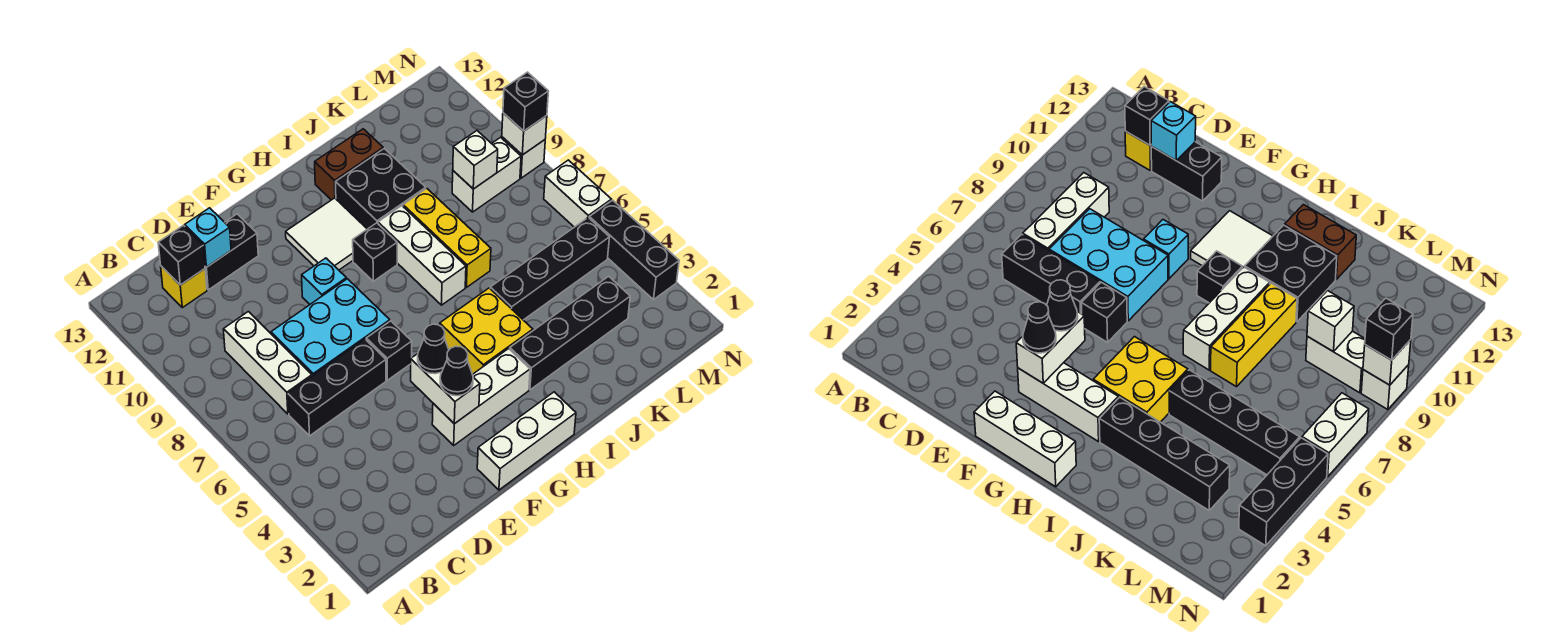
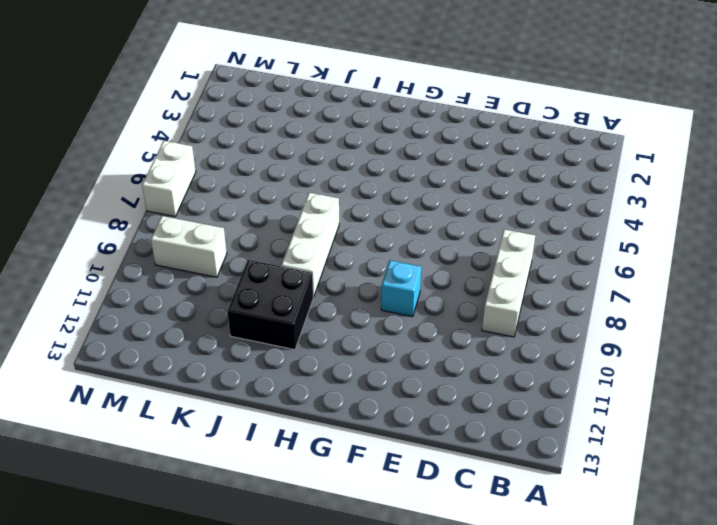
none -> black 1x3 brick [288,339,386,436]
none -> yellow 1x1 brick [161,266,207,308]
none -> cyan 2x3 brick [271,279,390,376]
none -> black 1x2 brick [205,214,258,290]

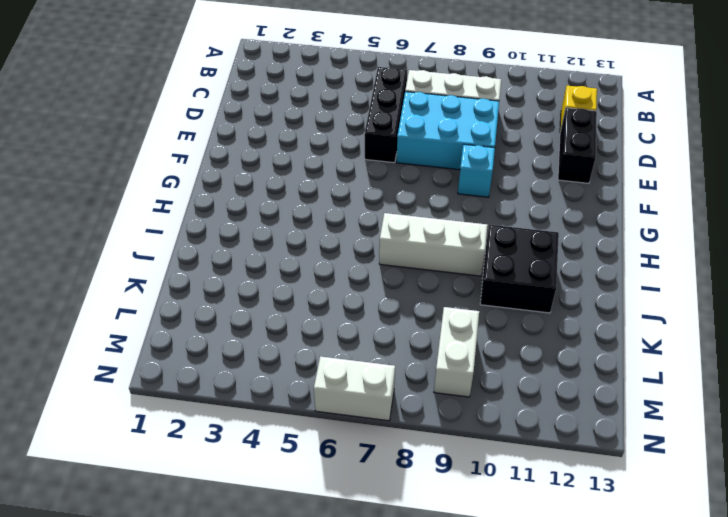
cyan 2x3 brick [396,92,499,170] -> cyan 2x3 brick turned to [271,279,390,376]
none -> white 1x3 brick [477,392,576,490]
none -> white 1x3 brick [432,349,530,445]
none -> black 1x1 brick [366,321,412,380]
none -> white 2x2 tile [286,198,367,270]

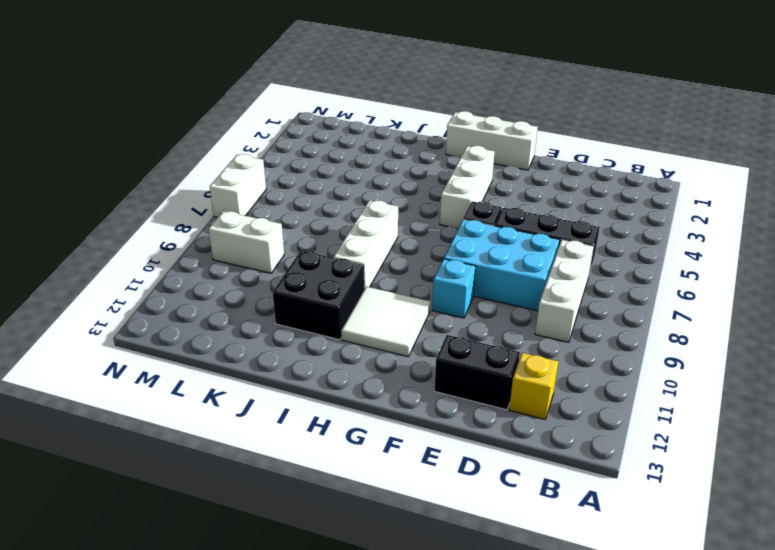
white 1x3 brick [440,146,495,228] -> white 1x3 brick turned to [432,349,530,445]
none -> yellow 2x2 brick [440,288,533,374]
none -> black 1x1 brick [353,223,397,281]
none -> black 1x4 brick [510,276,630,390]
none -> brown 1x2 brick [315,129,383,200]

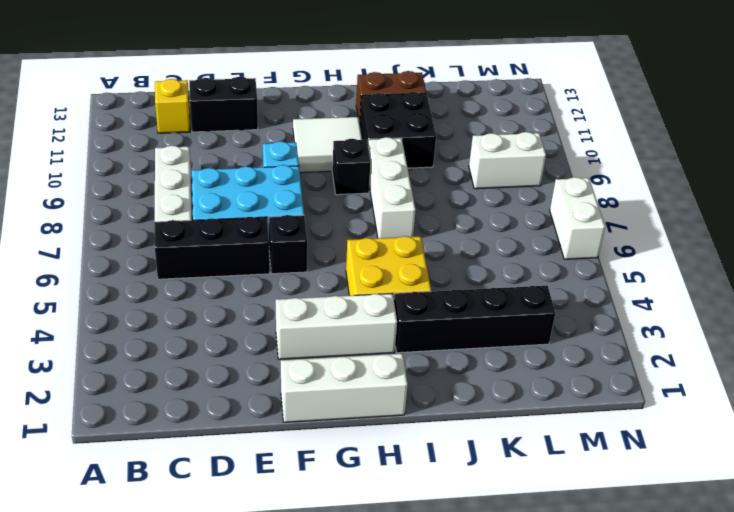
none -> black 1x4 brick [490,218,610,320]
none -> yellow 1x3 brick [403,188,491,287]
none -> black 1x3 brick [589,200,679,300]
none -> white 1x1 brick [502,137,545,178]

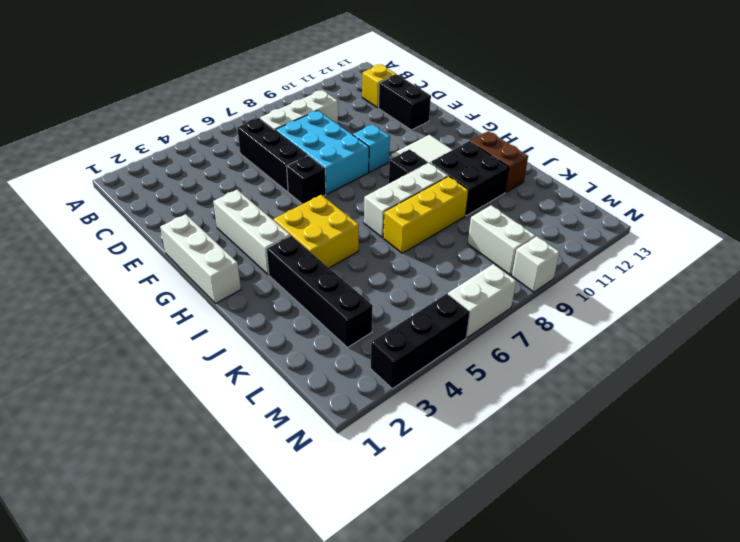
none -> black 1x4 brick [490,218,610,320]
none -> black 1x1 brick [158,225,205,285]
none -> cyan 1x1 brick [185,208,231,267]
none -> white 1x2 brick [411,354,480,424]

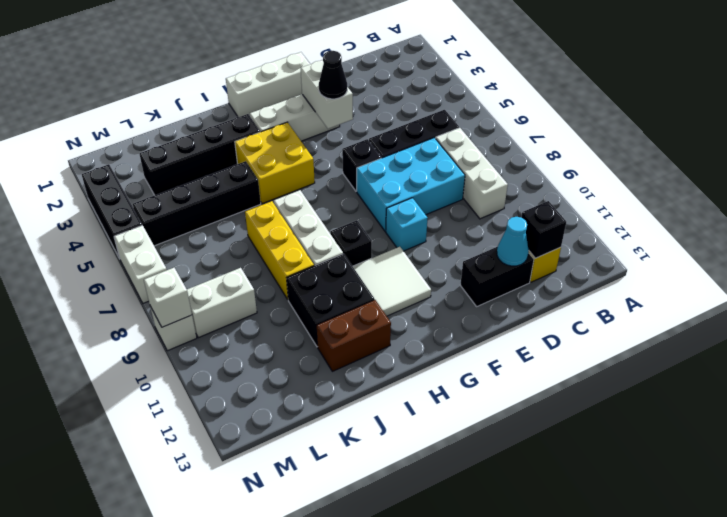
cyan 1x1 cone [497,217,529,266] -> cyan 1x1 brick [185,208,231,267]
none -> white 1x1 brick [453,131,498,189]
none -> black 1x1 cone [440,346,473,396]
none -> black 1x1 brick [503,72,549,131]

